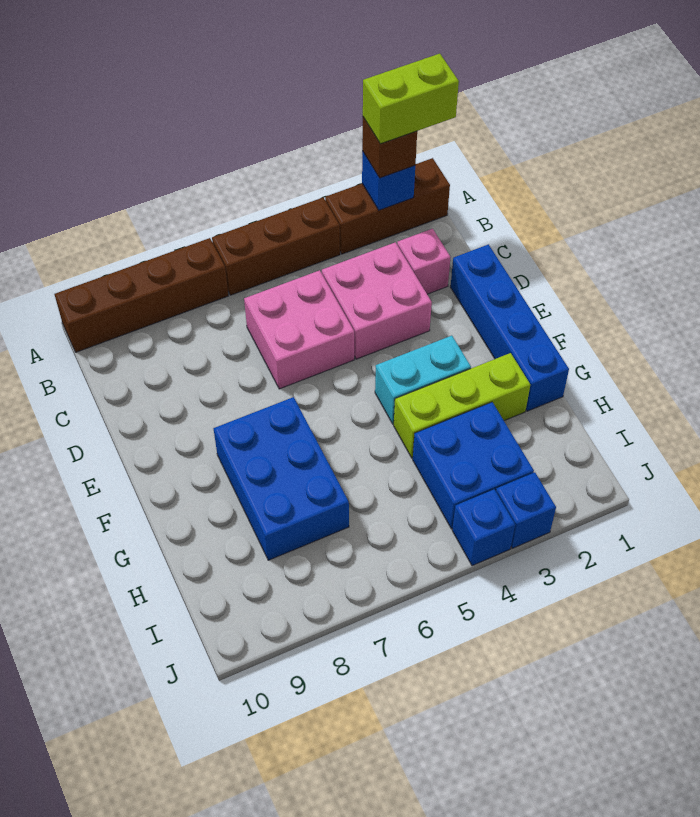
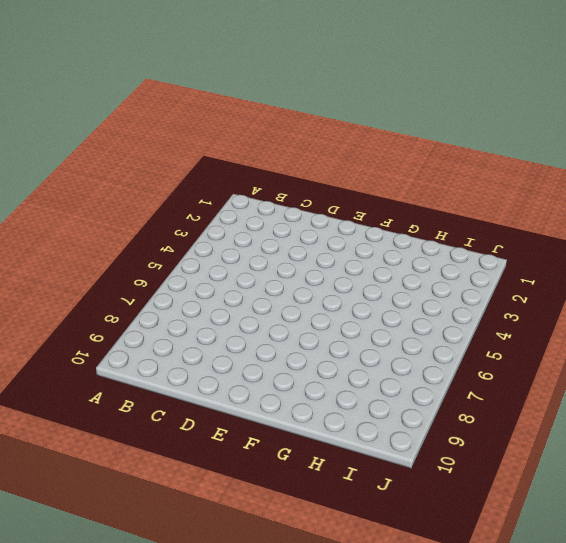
none -> brown 1x3 brick [325,158,450,254]
none -> brown 1x3 brick [212,198,340,295]
none -> brown 1x4 brick [54,238,228,352]

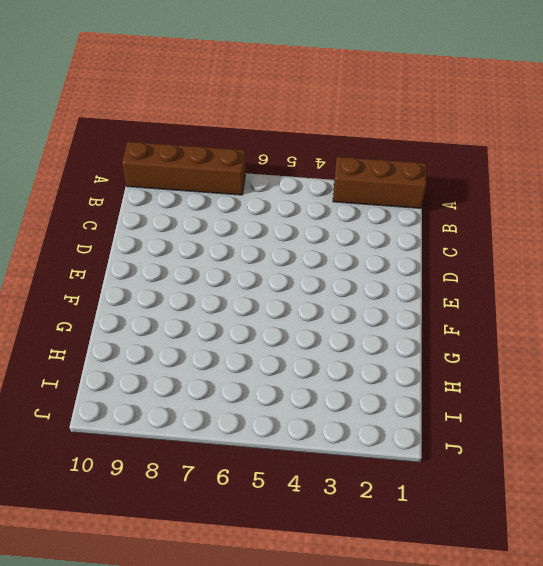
none -> brown 1x3 brick [212,198,340,295]
none -> pink 1x1 brick [397,229,450,294]
none -> pink 2x2 brick [322,242,432,359]

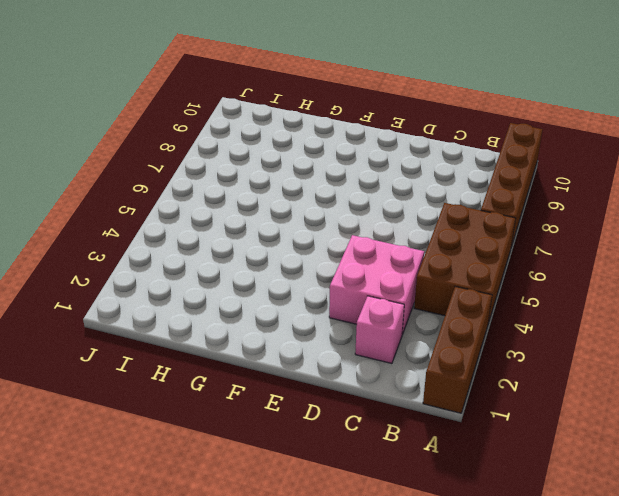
brown 2x3 brick [414,203,516,323] -> brown 1x3 brick [212,198,340,295]
none -> pink 2x2 brick [244,270,354,389]
none -> blue 1x4 brick [451,244,569,411]
none -> cyan 1x2 brick [375,336,471,424]

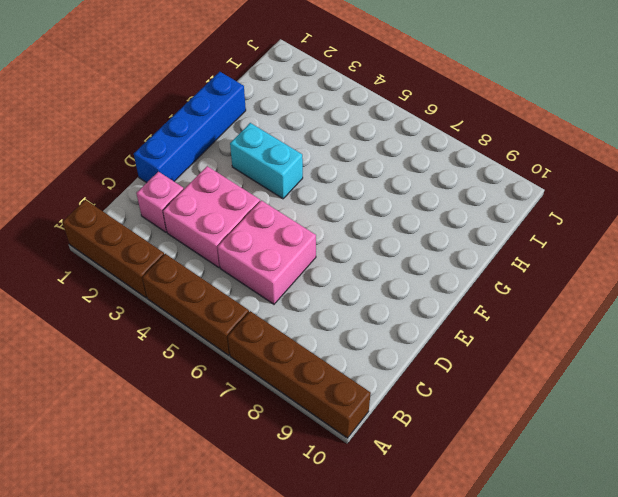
none -> blue 2x3 brick [214,397,349,560]
none -> lime 1x3 brick [394,353,530,458]
none -> blue 2x2 brick [413,402,534,529]

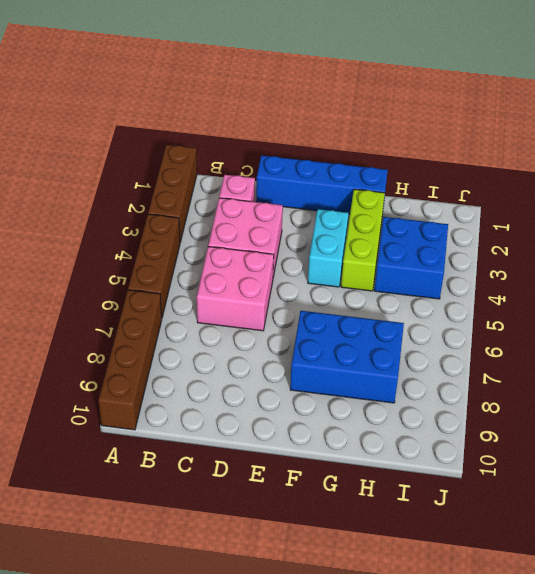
none -> blue 1x1 brick [496,472,556,548]
none -> blue 1x1 brick [452,489,515,566]
none -> blue 1x1 brick [362,151,415,210]

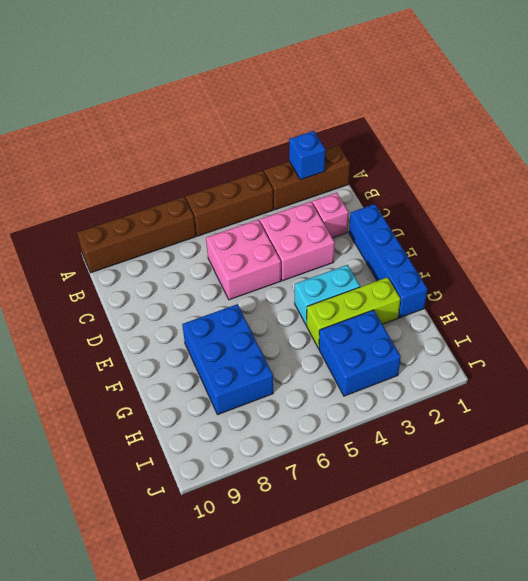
none -> blue 1x1 brick [496,472,556,548]
none -> blue 1x1 brick [452,489,515,566]
none -> brown 1x1 brick [362,117,417,178]

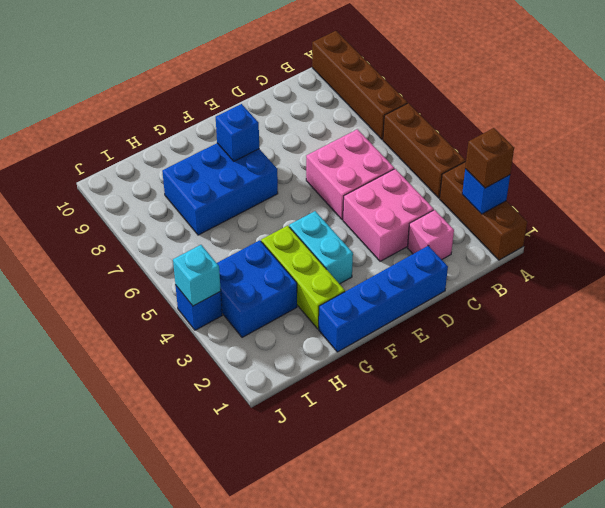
blue 1x1 brick [216,104,259,161] -> blue 1x1 brick moved to [496,472,556,548]
cyan 1x1 brick [173,245,221,306] -> none
none -> lime 1x2 brick [363,54,459,144]

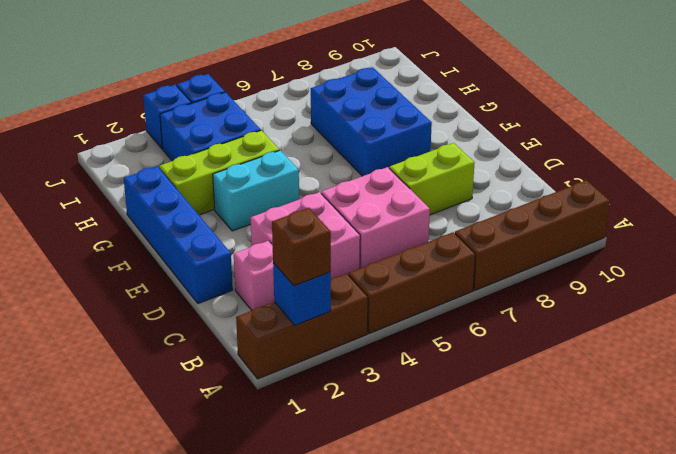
lime 1x2 brick [389,143,474,215] -> lime 1x2 brick moved to [363,54,459,144]

